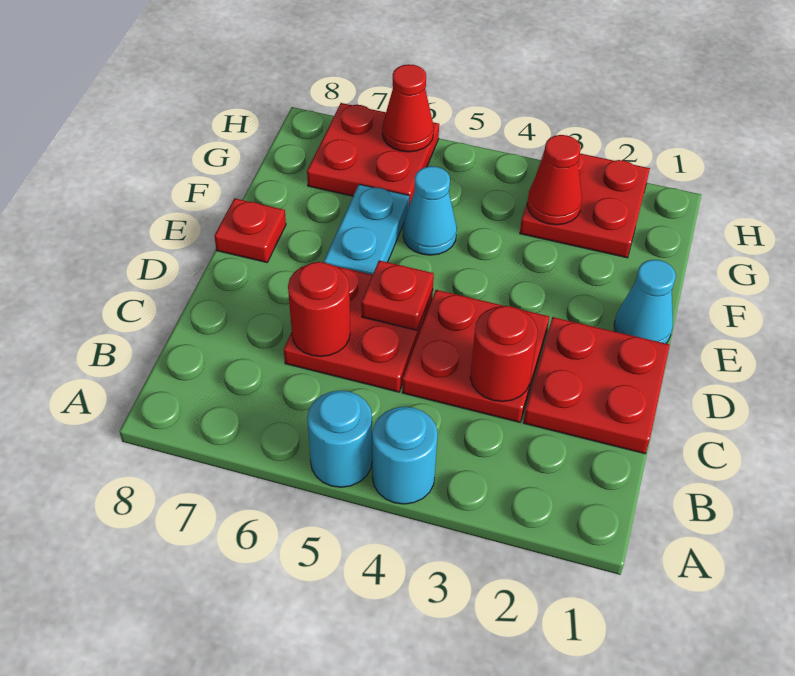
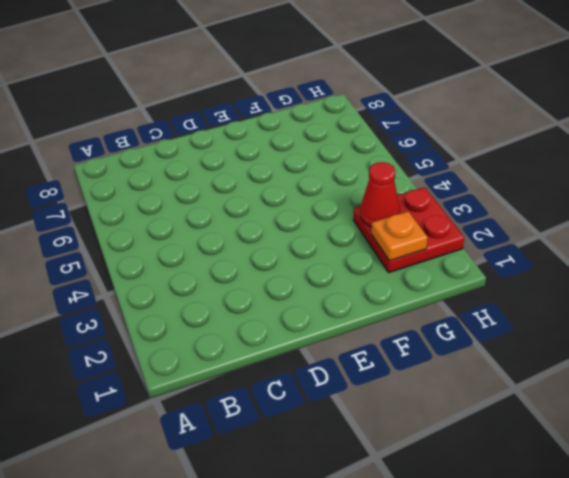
orange 1x1 plate [371,211,428,261] -> none
none -> cyan 1x1 round brick [372,407,438,504]
none -> cyan 1x1 round brick [307,391,372,487]
none -> red 2x2 plate [523,317,670,454]

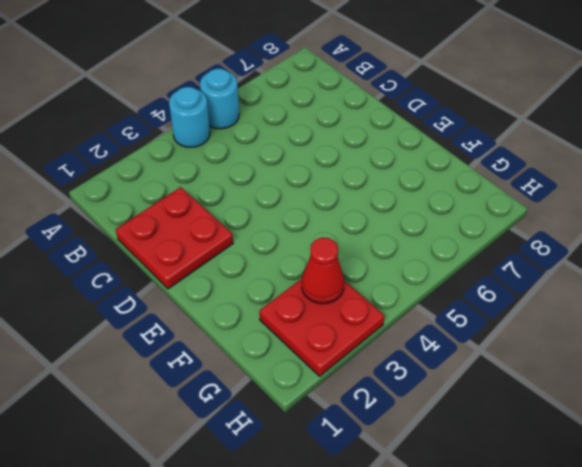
none -> red 2x2 plate [402,290,549,422]
none -> red 2x2 plate [284,266,433,392]
none -> cyan 1x1 cone [614,260,676,344]

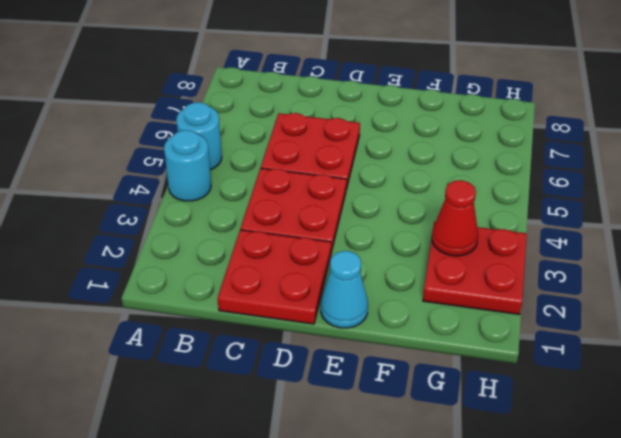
none -> cyan 1x2 plate [324,184,409,275]
none -> red 1x1 plate [214,198,286,263]
none -> cyan 1x1 cone [403,166,457,255]

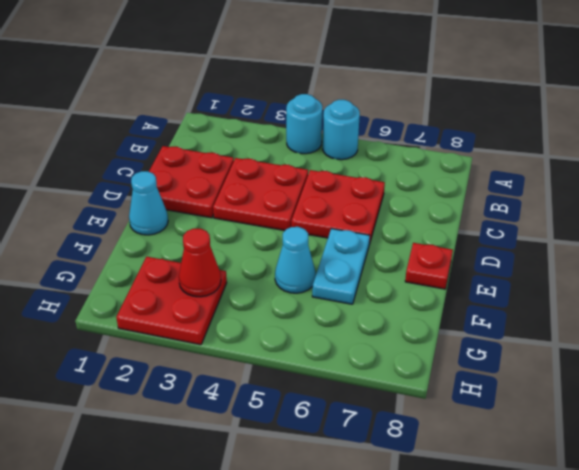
none -> red 2x2 plate [307,103,439,206]
none -> red 1x1 round brick [470,306,538,402]
none -> red 1x1 round brick [288,262,350,357]

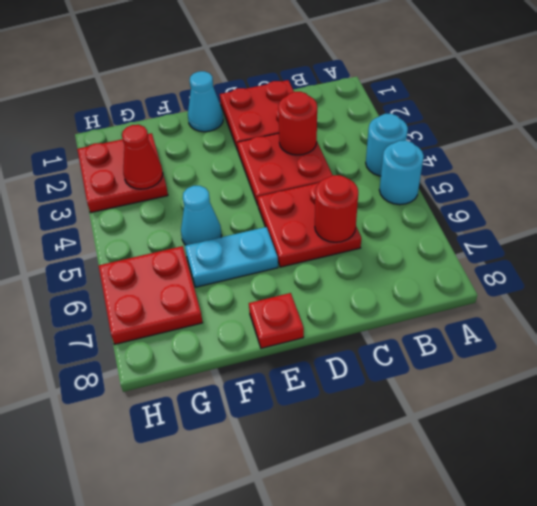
none -> red 1x1 plate [361,260,434,330]
none -> red 1x1 cone [382,64,434,152]

